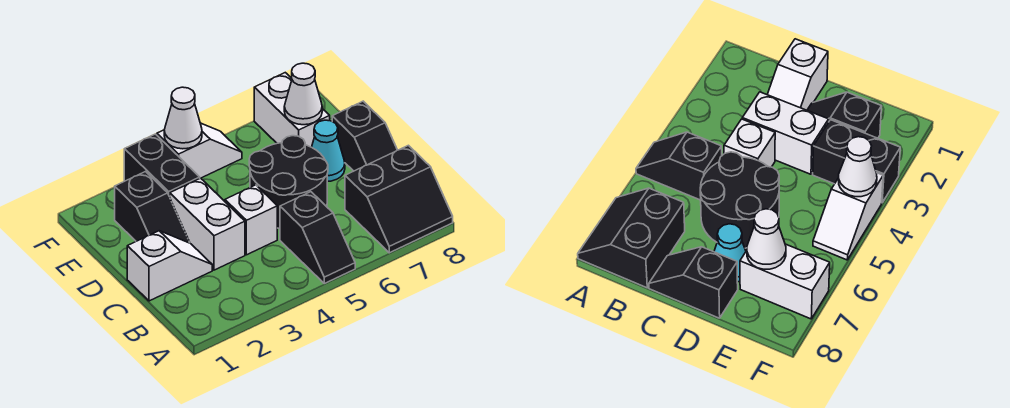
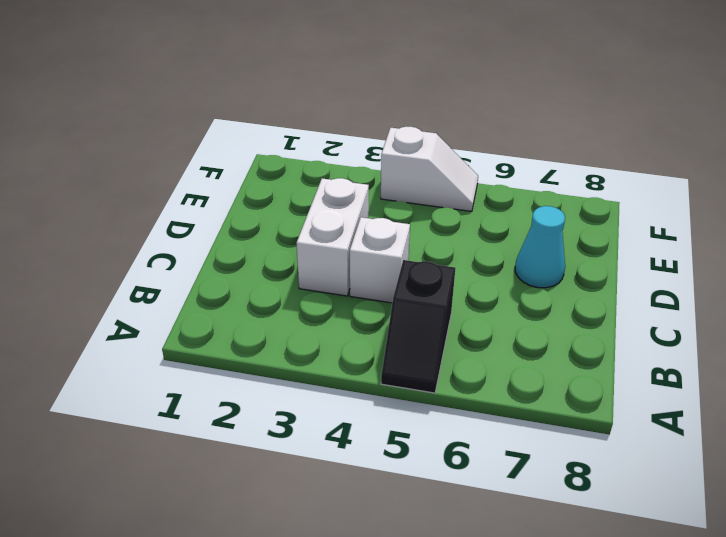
none -> black 2x2 slope [345,145,453,253]
none -> white 1x2 slope [127,231,212,301]
none -> black 2x2 round brick [249,136,328,228]

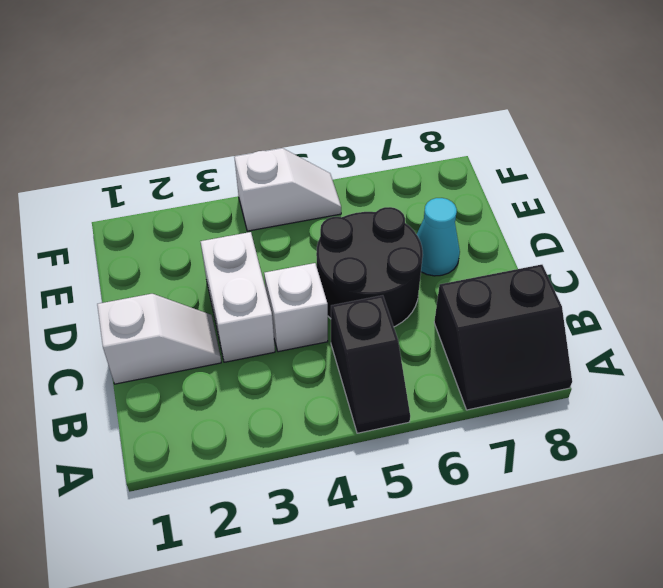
none -> black 1x2 slope [332,101,397,171]
none -> black 1x2 slope [115,172,190,243]
none -> black 1x2 brick [124,134,200,197]

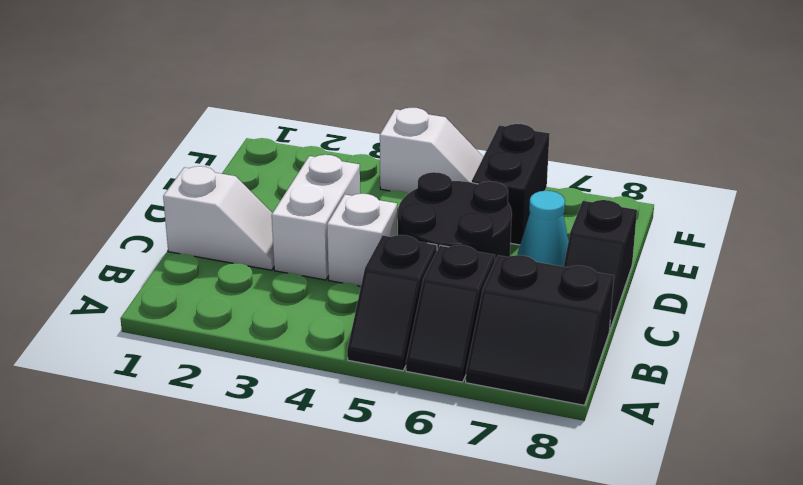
black 1x2 slope [406,245,495,382] -> black 1x2 slope moved to [115,172,190,243]
black 1x2 brick [472,124,550,245] -> black 1x2 brick moved to [124,134,200,197]
none -> white 1x2 brick [254,73,330,147]
none -> white 1x1 cone [284,63,322,125]
none -> white 1x1 cone [164,87,202,149]

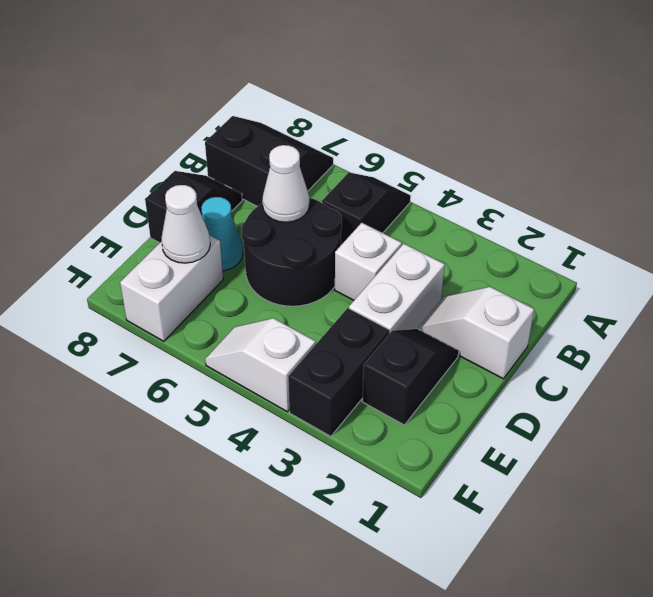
white 1x1 cone [262,145,310,222] -> white 1x1 cone moved to [164,87,202,149]

